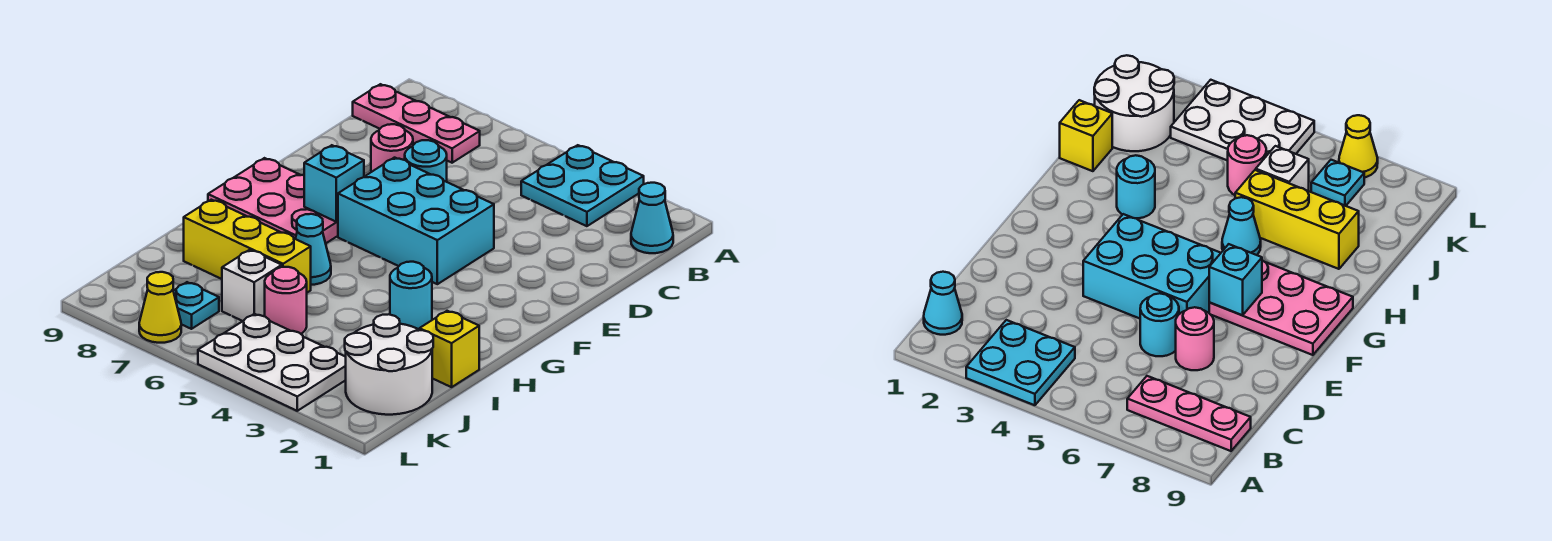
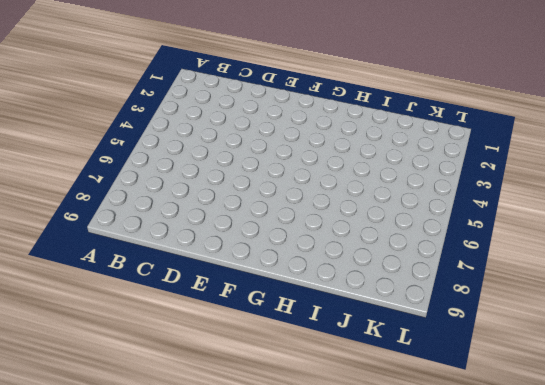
none -> cyan 2x2 plate [521,145,644,226]
none -> cyan 1x1 cone [631,183,673,253]
none -> pink 1x3 plate [353,84,480,163]

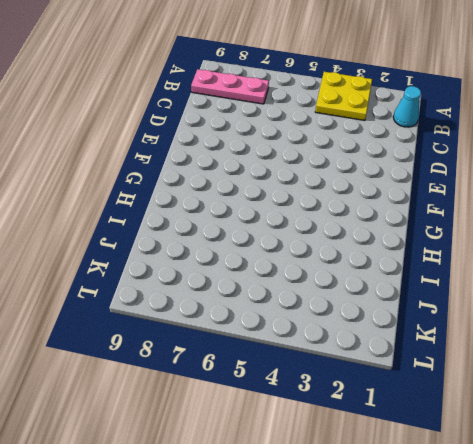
yellow 2x2 plate [315,72,372,120] -> cyan 2x2 plate [521,145,644,226]
none -> cyan 1x1 round brick [405,140,447,182]
none -> pink 1x1 round brick [371,124,413,172]
none -> cyan 2x3 brick [338,158,494,284]

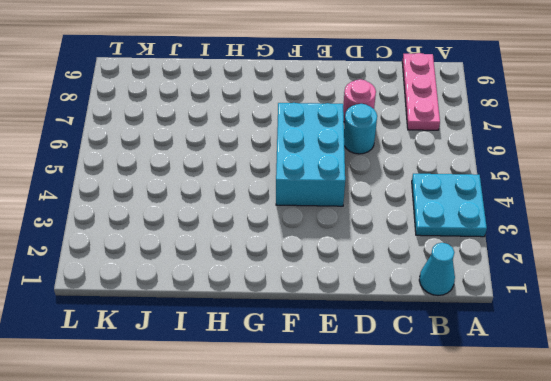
none -> pink 2x3 plate [208,158,338,243]
none -> cyan 1x1 round brick [390,262,432,330]
none -> cyan 1x1 cone [295,214,331,285]

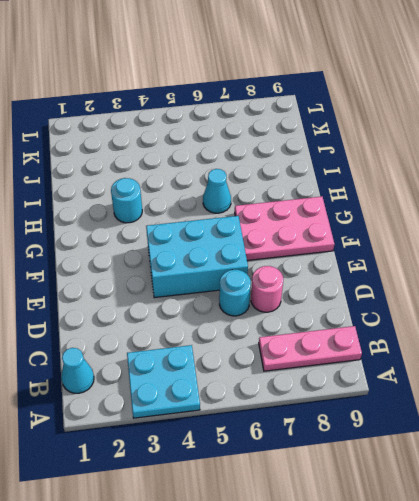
none -> yellow 1x1 brick [420,311,479,387]
none -> yellow 1x3 brick [184,200,311,293]
none -> white 2x2 round brick [345,314,433,415]

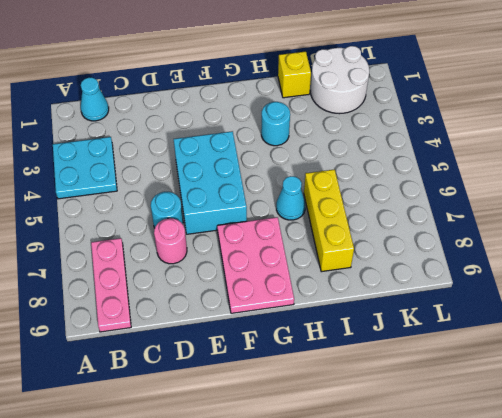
none -> pink 1x1 round brick [265,267,307,334]
none -> white 1x1 brick [222,250,282,321]
none -> white 2x3 plate [198,314,346,411]

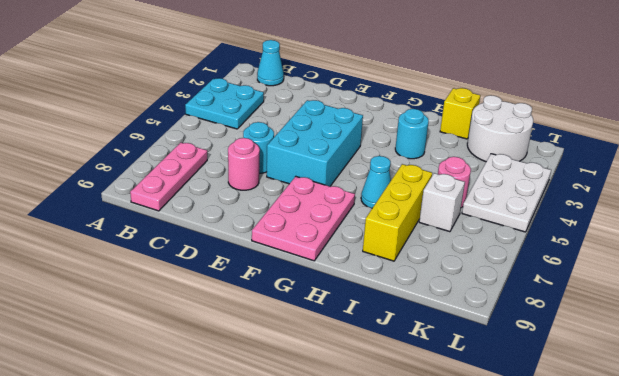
none -> cyan 1x1 plate [173,282,219,329]
none -> yellow 1x1 cone [139,272,181,343]
none -> cyan 1x1 brick [304,145,364,222]

